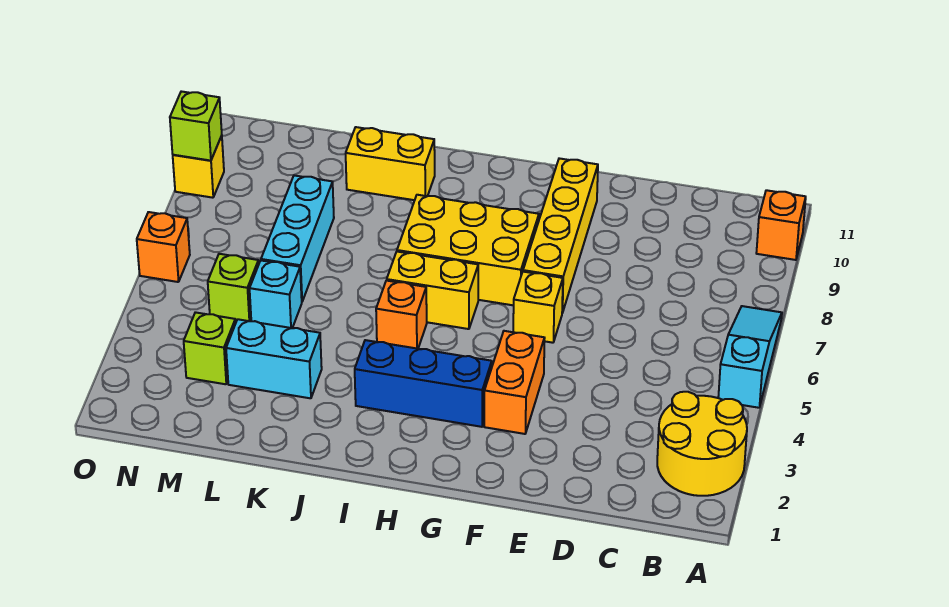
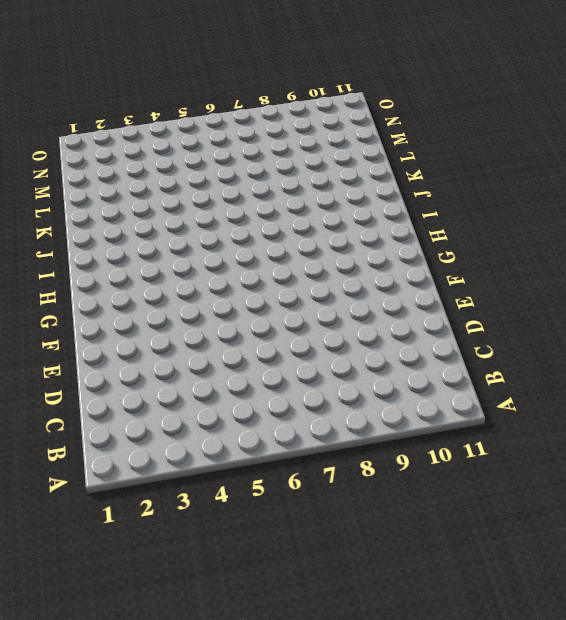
none -> yellow 2x2 round brick [657,392,747,496]
none -> cyan 1x3 slope [718,306,782,408]
none -> orange 1x1 brick [756,190,806,260]

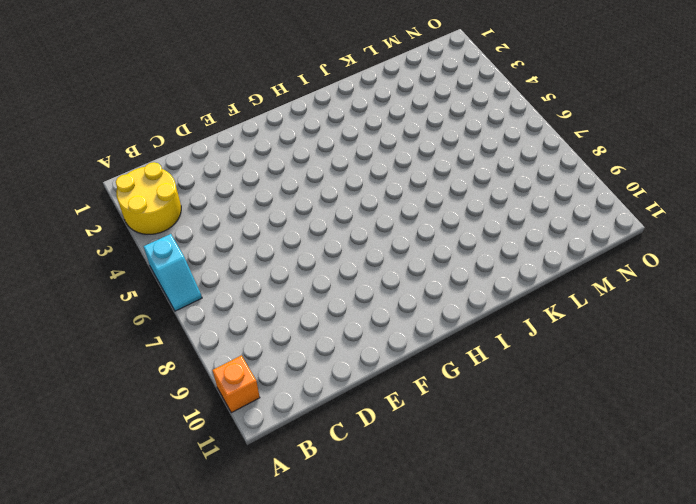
cyan 1x2 slope [144,234,202,311] -> cyan 1x3 slope [718,306,782,408]
none -> orange 1x2 brick [484,331,545,434]
none -> yellow 1x1 brick [513,272,563,343]
none -> yellow 1x4 brick [523,158,598,313]

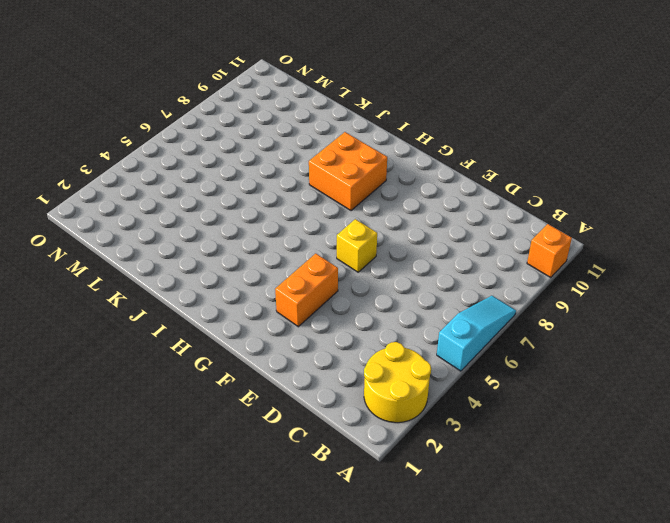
orange 2x2 brick [309,132,387,211] -> yellow 2x3 brick [397,195,539,305]
none -> yellow 1x4 brick [523,158,598,313]
none -> blue 1x3 brick [355,340,492,427]
none -> yellow 1x2 brick [387,252,478,329]

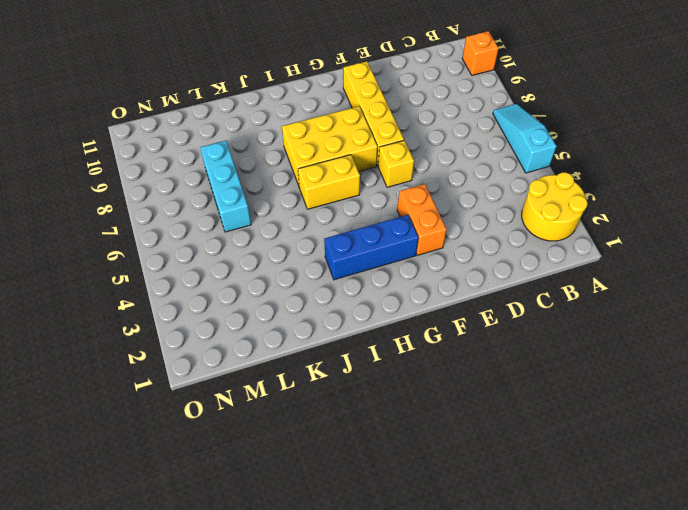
none -> orange 1x1 brick [376,281,427,349]
none -> yellow 1x2 brick [346,127,435,200]
none -> cyan 1x2 brick [226,319,322,398]

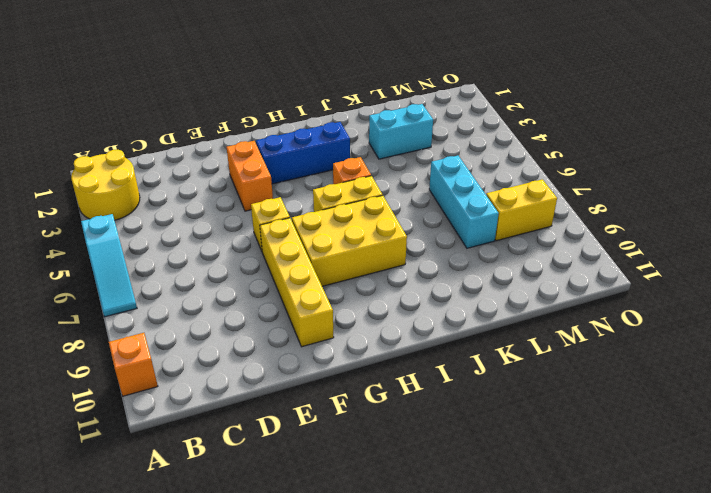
yellow 1x2 brick [486,179,557,241] -> yellow 1x2 brick moved to [346,127,435,200]
none -> cyan 1x1 brick [250,261,302,328]
none -> lime 1x1 brick [184,312,236,384]
none -> lime 1x1 brick [208,254,259,322]

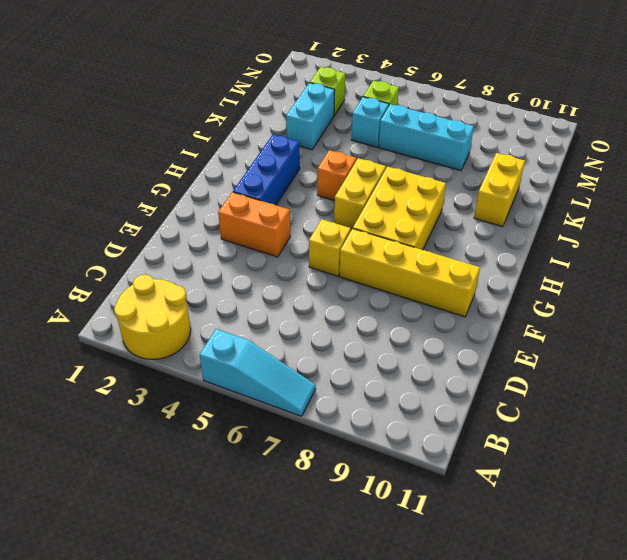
none -> orange 1x1 brick [756,190,806,260]
none -> orange 1x1 brick [137,212,190,282]
none -> yellow 1x1 brick [173,136,224,198]

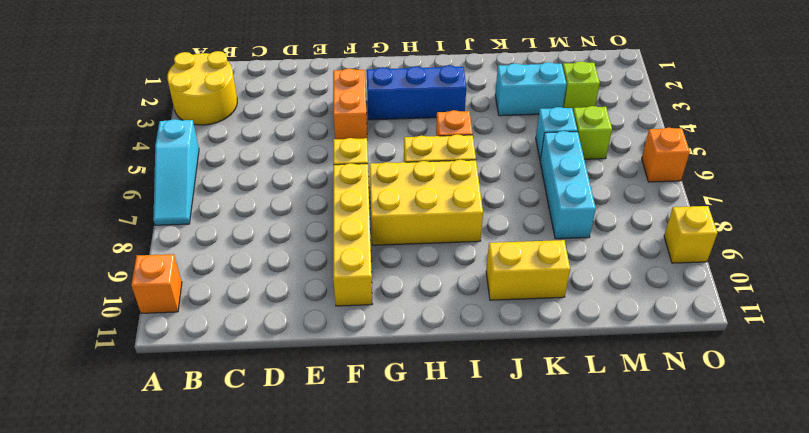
none -> lime 1x1 brick [170,91,222,161]

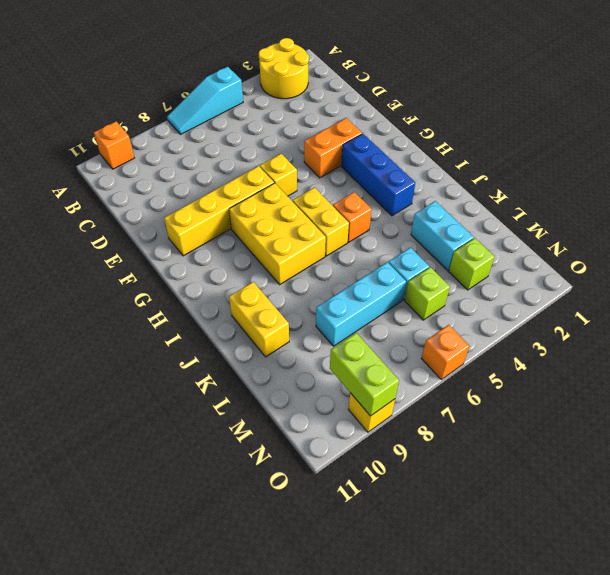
lime 1x2 brick [330,333,399,416] -> lime 1x1 brick [170,91,222,161]

